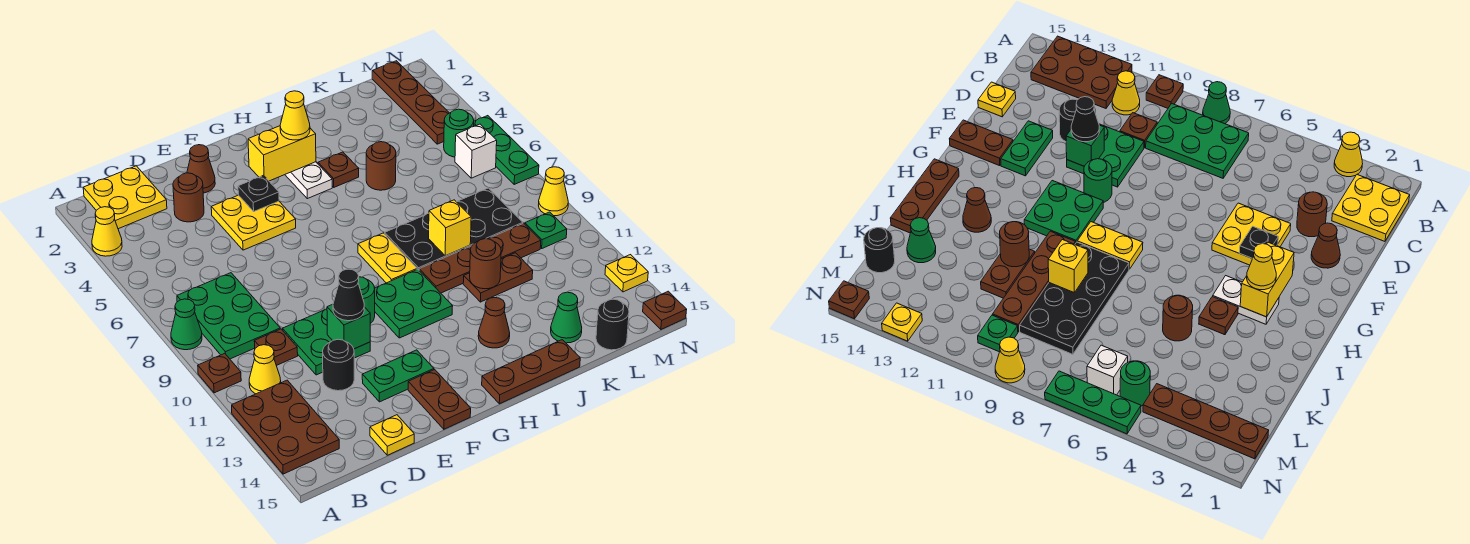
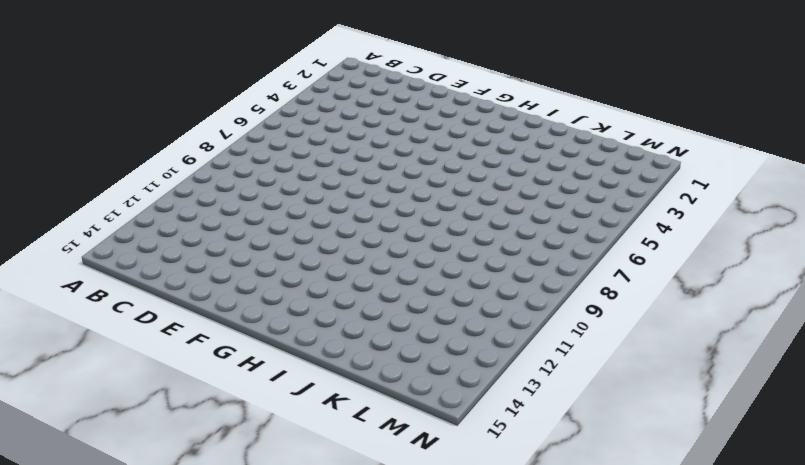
none -> yellow 1x1 cone [92,207,122,256]
none -> green 1x1 cone [171,299,202,350]
none -> brown 1x1 plate [198,353,241,393]
none -> brown 2x3 plate [232,380,339,474]

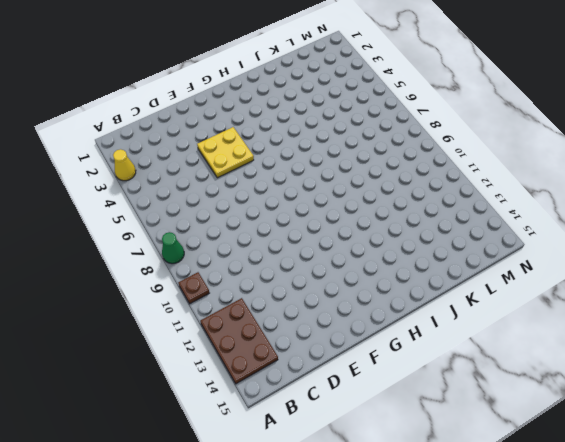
none -> yellow 2x2 plate [83,166,167,229]
none -> green 2x3 plate [177,273,280,359]
none -> yellow 1x1 cone [249,345,281,394]
none -> brown 1x1 plate [254,329,298,366]

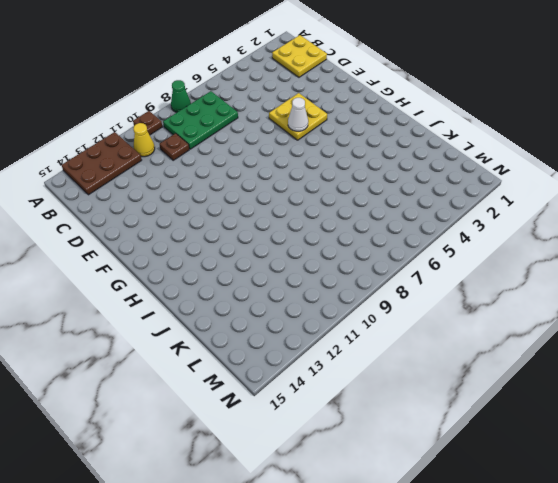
white 1x1 cone [288,98,308,131] -> none
none -> yellow 1x1 cone [92,207,122,256]
none -> brown 1x1 round brick [173,173,204,222]
none -> green 2x2 plate [282,309,370,375]
none -> black 1x1 round brick [323,339,354,391]

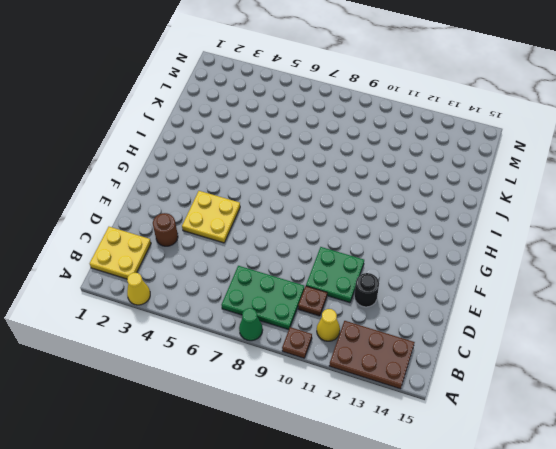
none -> yellow 1x1 plate [370,415,414,455]
none -> brown 1x1 cone [187,145,215,193]
none -> green 1x2 plate [362,350,434,402]
none -> green 1x1 round brick [358,277,375,324]

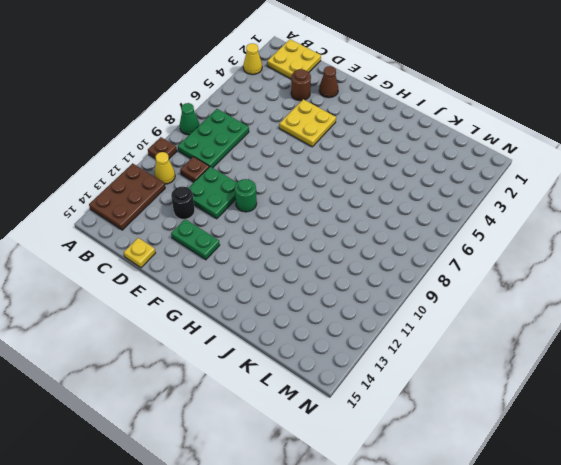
none -> brown 1x2 plate [408,370,471,429]
none -> green 2x2 plate [374,269,453,338]
none -> white 1x2 plate [285,162,332,199]
none -> yellow 1x2 plate [358,233,417,283]

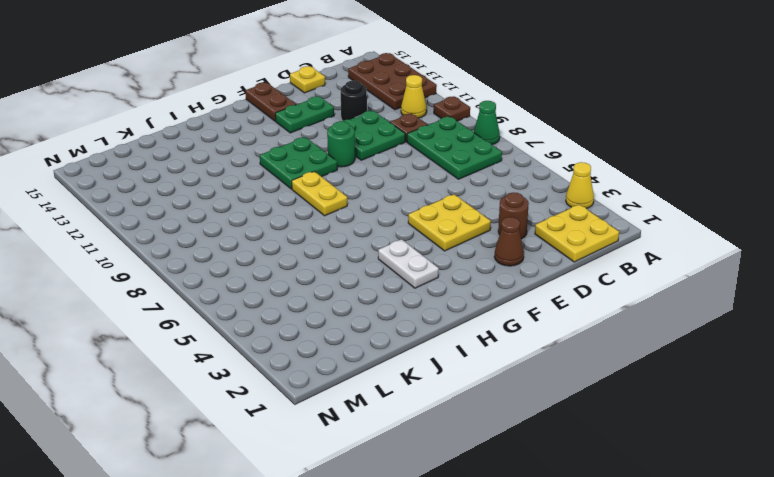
none -> brown 1x3 plate [482,340,580,404]
none -> brown 1x1 plate [318,152,359,187]
none -> black 2x4 plate [385,188,523,270]
none -> brown 1x4 plate [419,223,541,293]

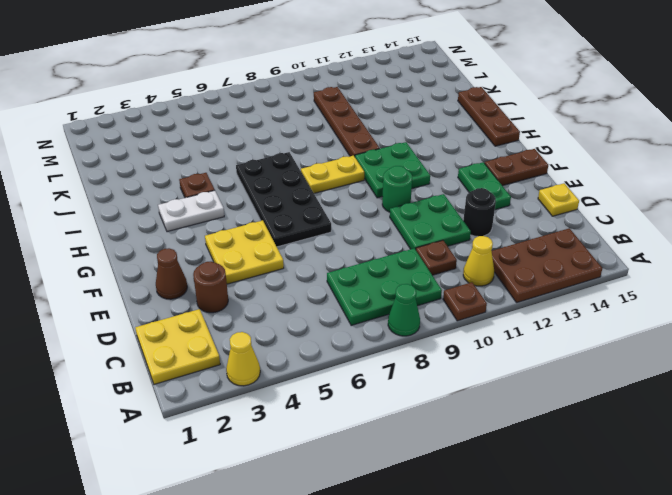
black 2x4 plate [236,152,331,247] -> black 2x4 plate moved to [385,188,523,270]
none -> brown 1x1 cone [478,298,510,348]
none -> brown 1x1 round brick [366,142,396,190]
none -> brown 1x2 plate [463,253,533,302]
none -> green 1x1 cone [551,292,582,343]

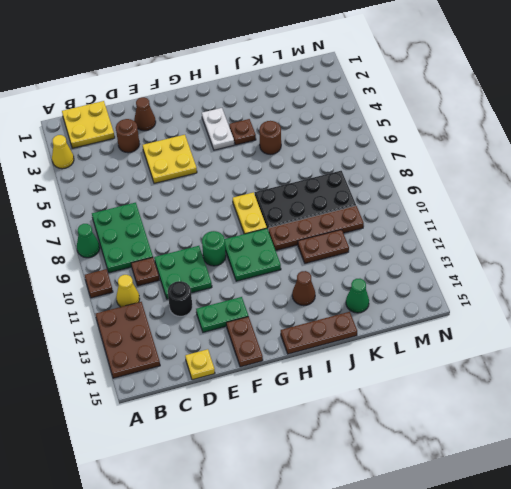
none -> black 1x1 round brick [596,299,629,350]
none -> brown 1x4 plate [372,61,449,144]
none -> green 1x1 round brick [444,109,474,157]
none -> white 1x1 brick [455,124,497,178]

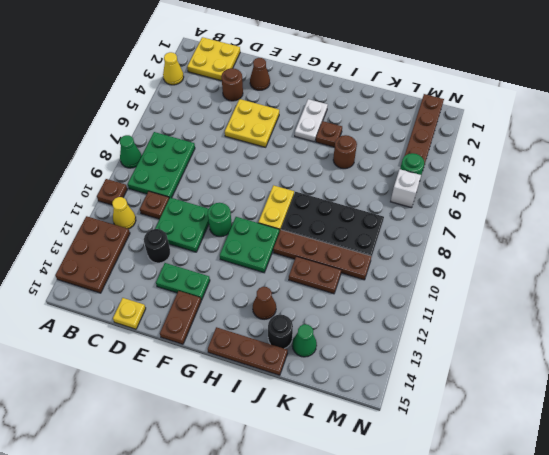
black 1x1 round brick [268,315,293,349] -> black 1x1 round brick moved to [596,299,629,350]
none -> green 1x1 plate [525,212,567,248]
none -> green 1x3 plate [473,116,539,184]
none -> yellow 1x1 cone [539,167,568,216]
none -> yellow 1x1 plate [605,255,648,292]

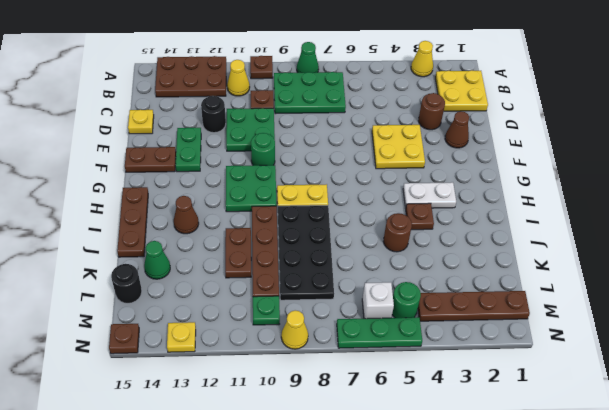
none -> green 1x1 brick [327,304,370,349]
none -> black 1x1 plate [238,175,279,211]
none -> yellow 1x2 brick [248,126,316,181]
none -> yellow 1x1 brick [429,200,471,256]

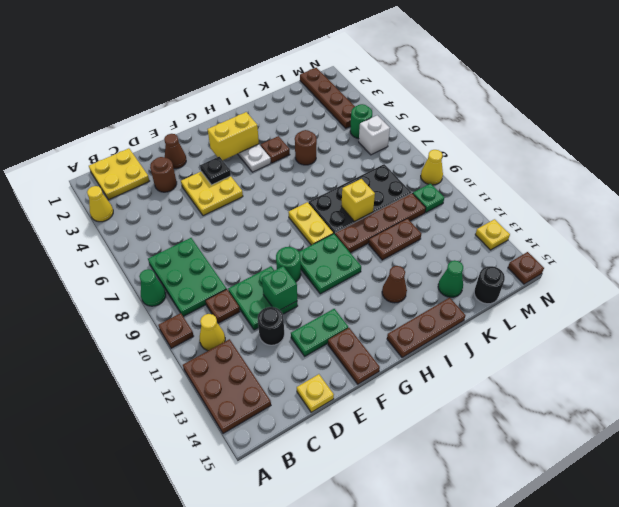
none -> green 1x3 plate [473,116,539,184]
none -> brown 1x1 round brick [470,239,501,289]
none -> black 1x1 cone [333,269,364,321]
none -> yellow 1x1 cone [280,91,310,140]

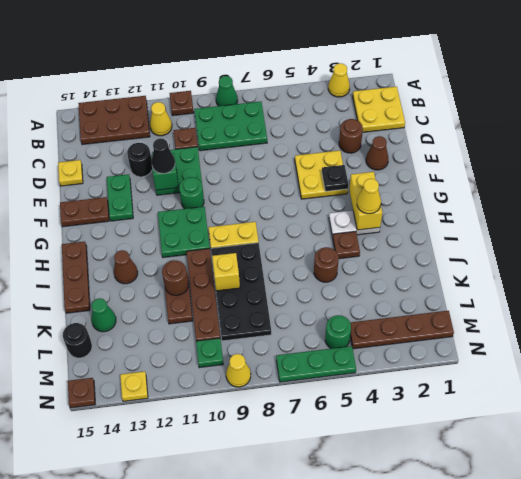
none -> white 1x1 brick [455,124,497,178]

